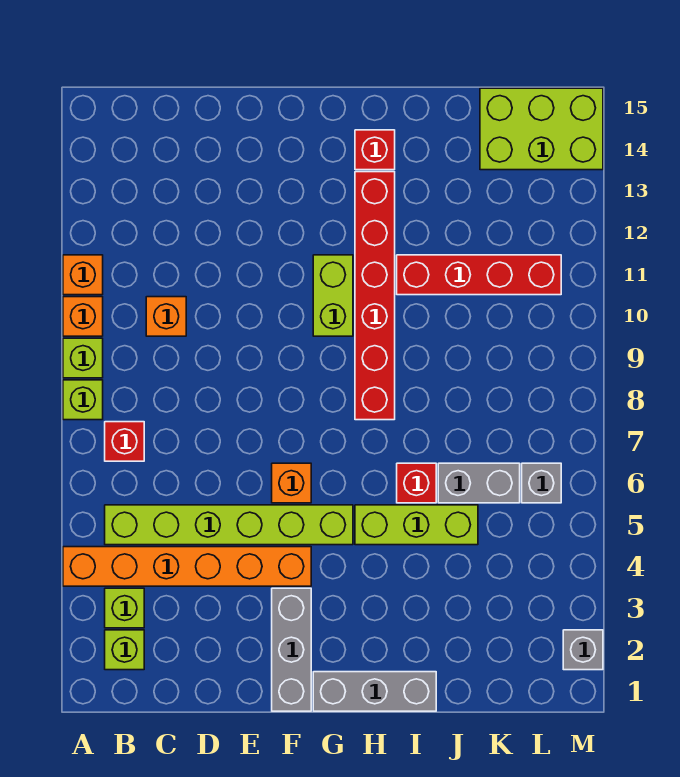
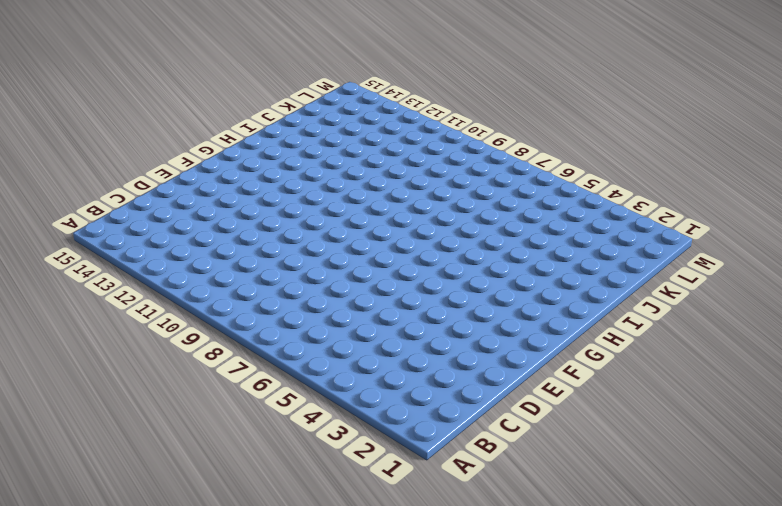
none -> orange 1x6 brick [63,547,311,586]
none -> lime 1x1 brick [63,380,103,420]
none -> lime 1x1 brick [63,338,103,378]

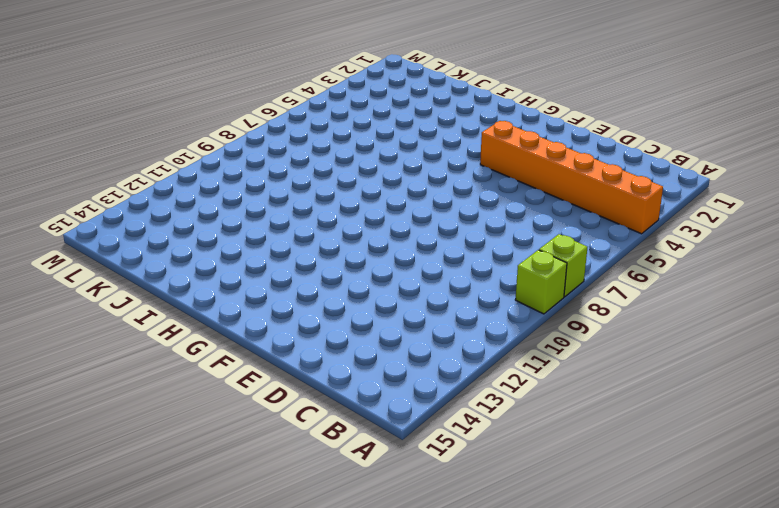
none -> orange 1x1 brick [63,297,103,336]
none -> orange 1x1 brick [63,255,103,295]
none -> lime 1x1 brick [105,630,144,670]

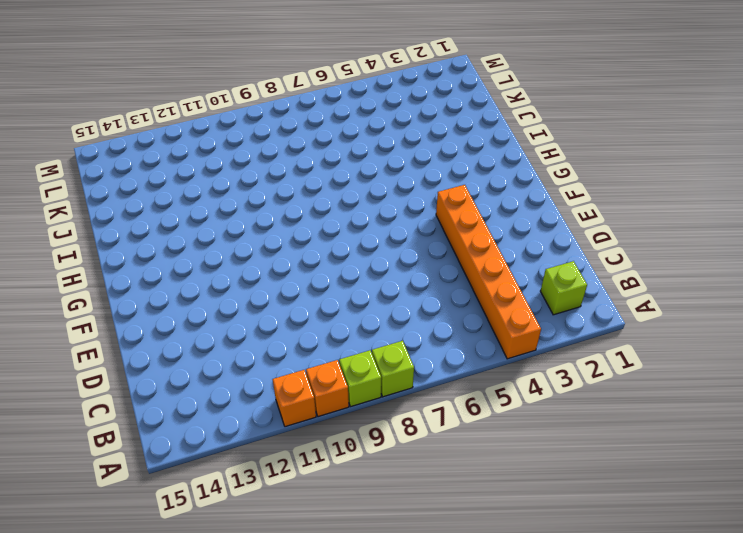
none -> lime 1x1 brick [105,588,144,628]
none -> lime 1x6 brick [105,505,353,545]
none -> red 1x1 brick [105,422,144,461]

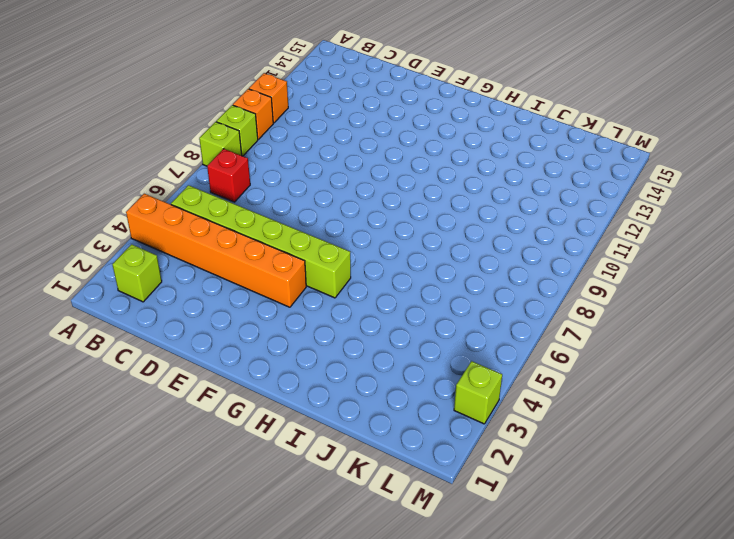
lime 1x1 brick [454,361,502,424] -> lime 1x1 brick moved to [105,588,144,628]
none -> orange 1x1 brick [146,297,186,336]
none -> grey 1x3 brick [272,588,311,711]
none -> orange 1x1 brick [272,463,311,503]

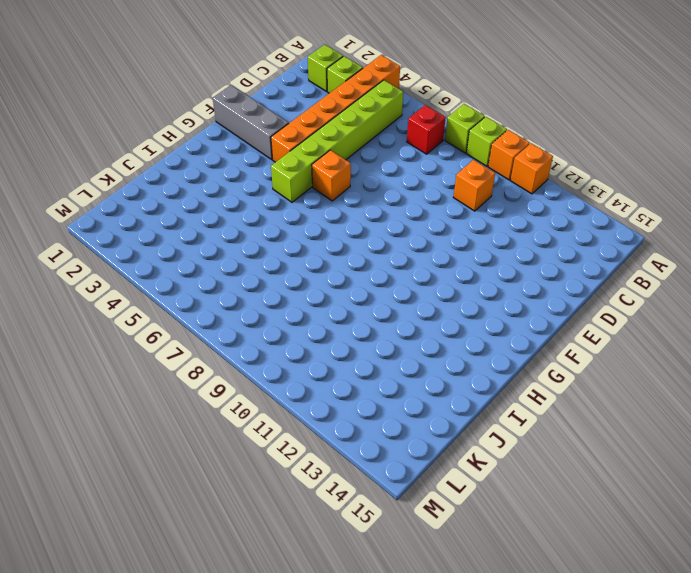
none -> grey 1x3 brick [313,672,436,711]
none -> lime 1x2 brick [313,255,353,336]
none -> lime 1x3 brick [355,505,478,545]

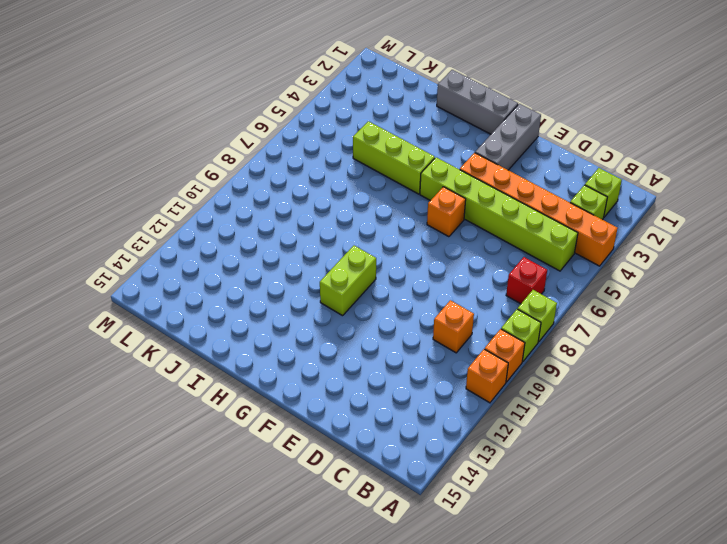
none -> red 1x6 brick [355,172,395,420]
none -> red 1x1 brick [355,130,395,170]
none -> red 1x1 brick [397,463,436,503]

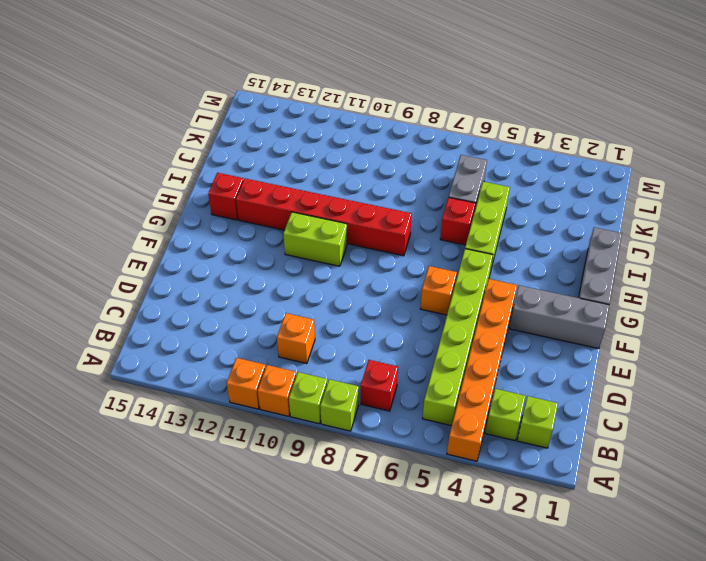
none -> red 1x4 brick [397,255,561,295]
none -> lime 2x3 brick [480,88,603,170]
none -> grey 1x1 brick [522,463,561,503]

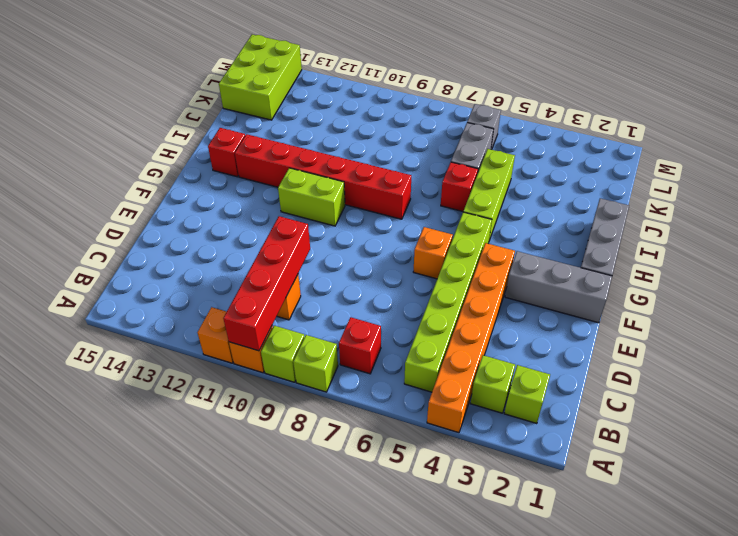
red 1x4 brick [223,216,310,351] -> red 1x4 brick moved to [397,255,561,295]
none -> grey 1x1 brick [563,630,603,670]

